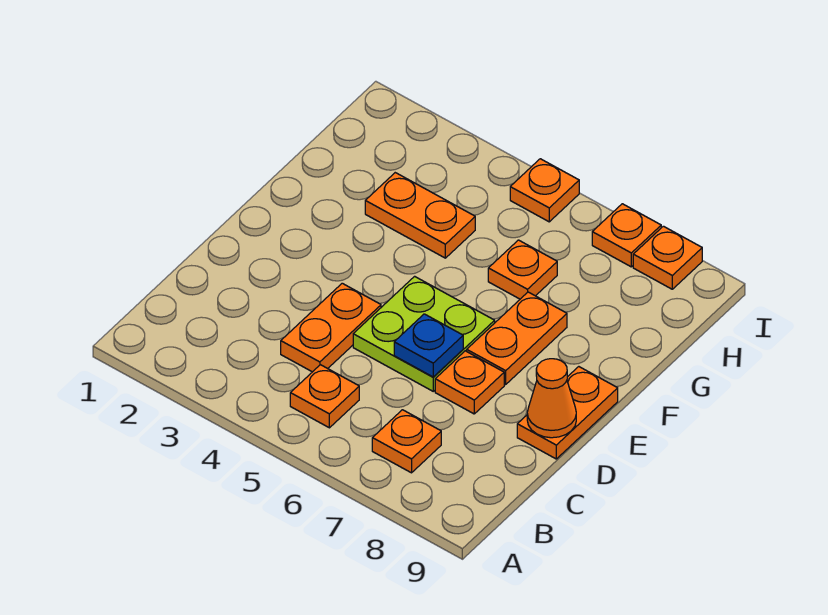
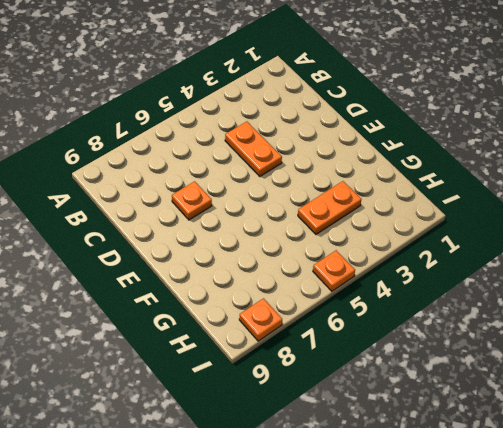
none -> orange 1x1 plate [290,365,359,428]
none -> orange 1x1 plate [372,410,441,473]
none -> lime 2x2 plate [353,276,495,391]

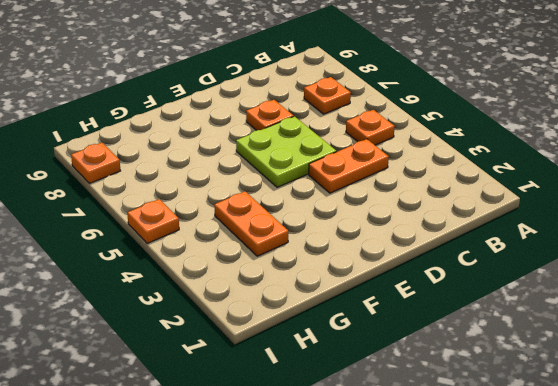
none -> orange 1x2 plate [517,367,618,459]
none -> orange 1x2 plate [467,292,567,384]
none -> orange 1x1 plate [488,240,557,299]

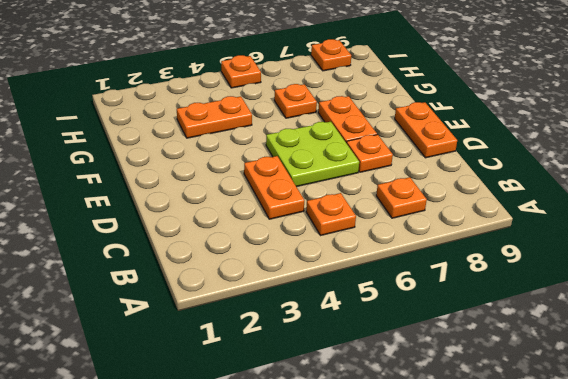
none -> orange 1x1 plate [592,204,661,267]
none -> blue 1x1 plate [394,314,463,377]
none -> orange 1x1 cone [527,359,576,438]

